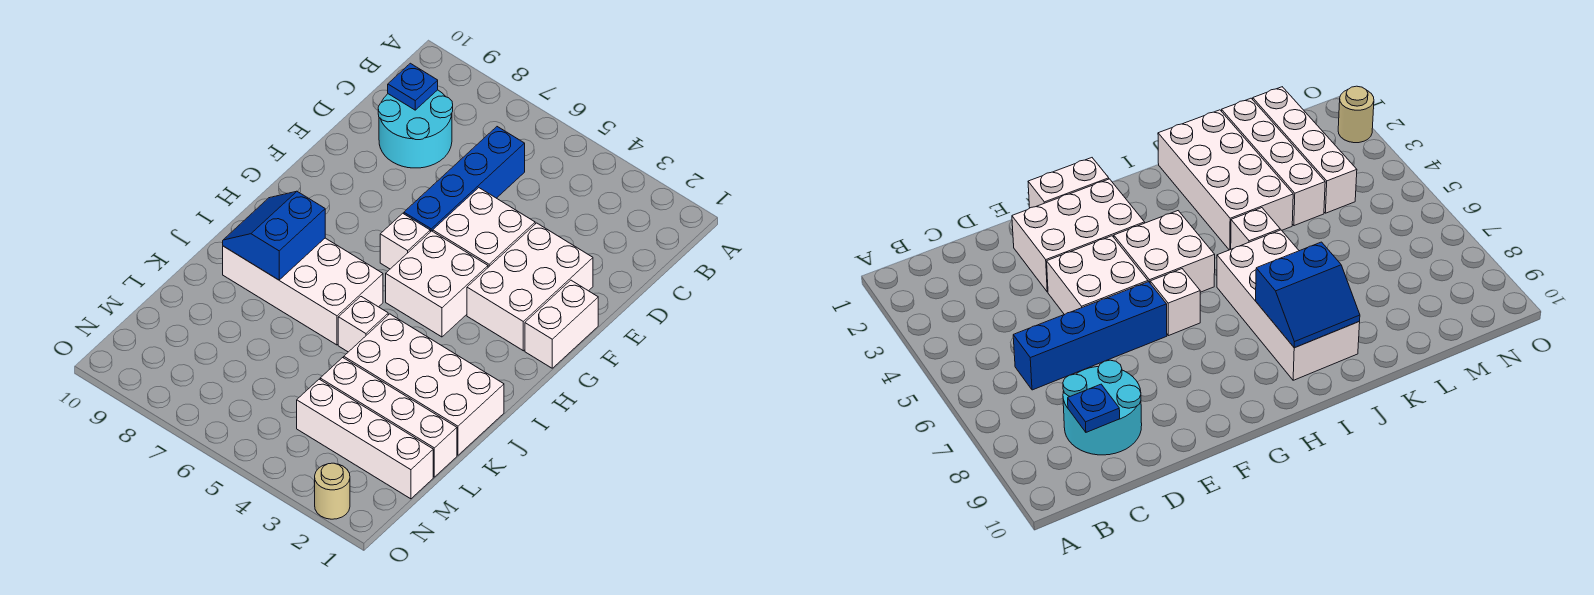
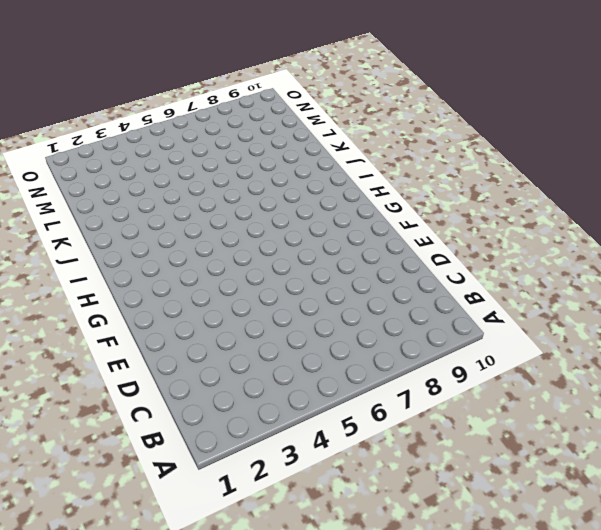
none -> blue 1x4 brick [404,127,525,232]
none -> cyan 2x2 round brick [378,90,453,168]
none -> white 2x3 brick [467,223,593,351]

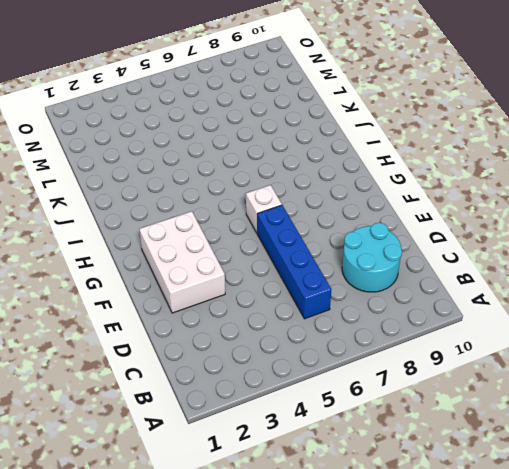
none -> white 2x2 brick [433,188,535,267]
none -> white 1x2 brick [525,280,598,368]
none -> white 2x2 brick [386,231,488,337]

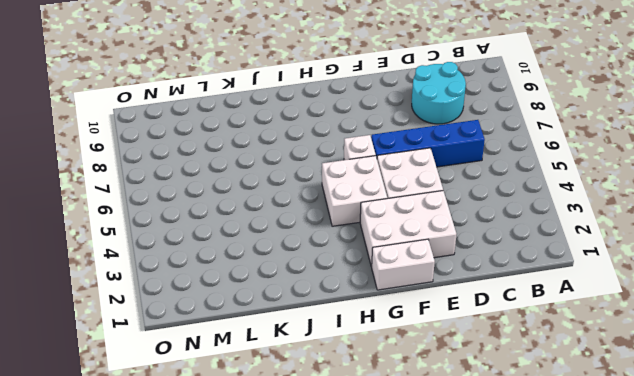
none -> white 2x4 brick [223,238,383,345]
none -> white 2x4 brick [344,314,504,455]
none -> white 1x1 brick [338,297,388,352]

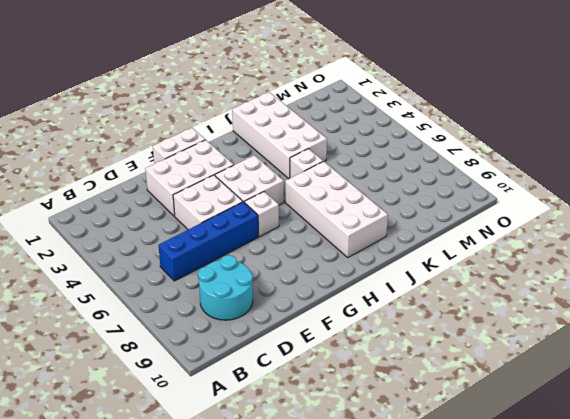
none -> white 1x4 brick [320,358,457,477]
none -> white 1x4 brick [297,379,433,499]
none -> tan 1x1 round brick [315,463,350,519]

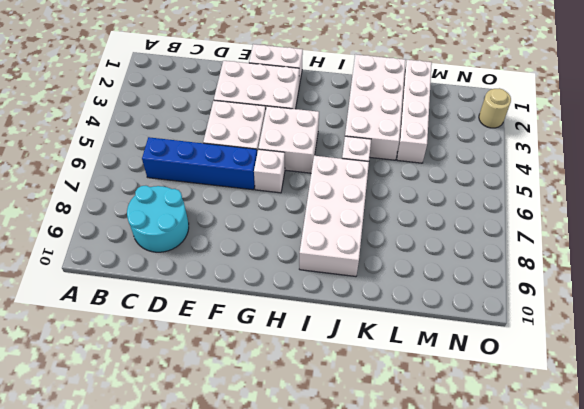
none -> white 1x4 brick [297,379,433,499]
none -> blue 1x1 plate [388,63,438,110]
none -> blue 2x2 slope [223,191,325,280]

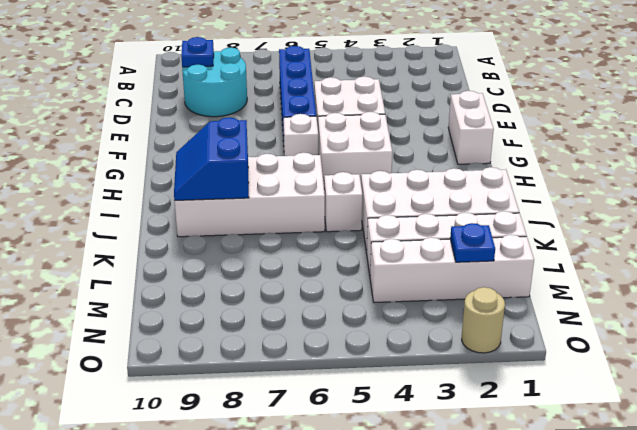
blue 1x1 plate [450,223,495,262] -> none
none -> white 2x3 brick [467,223,593,351]

